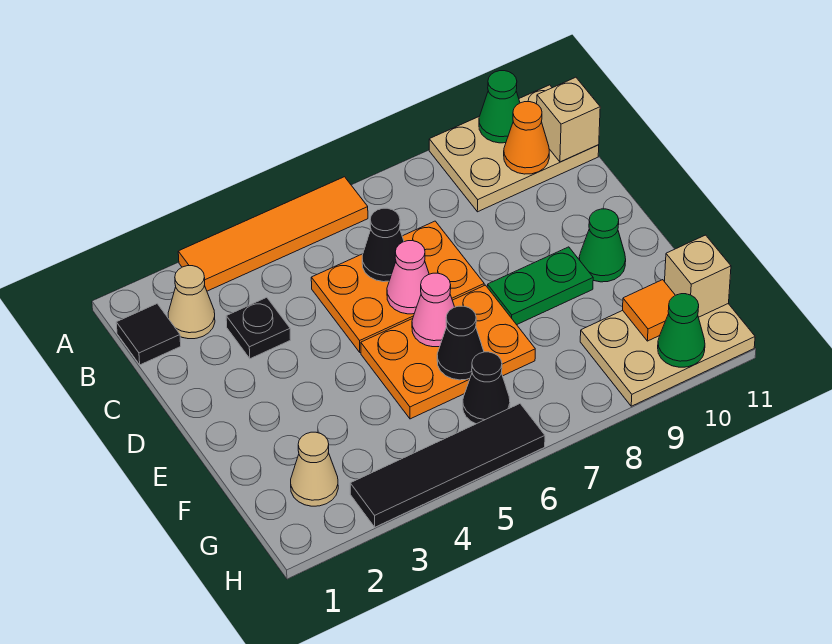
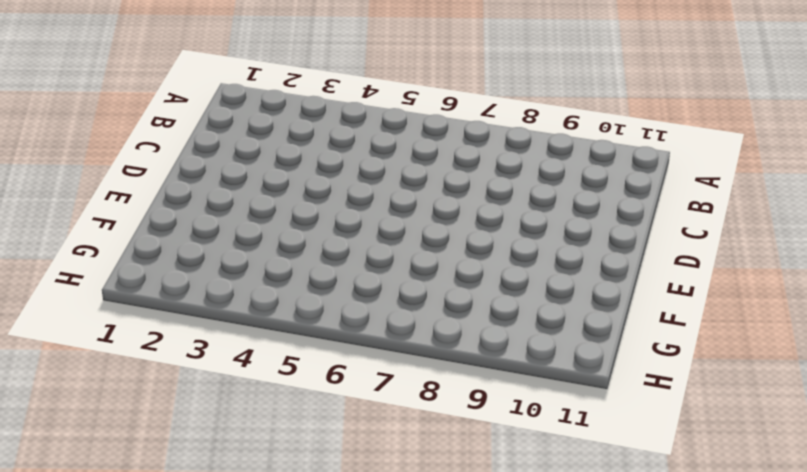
none -> orange 1x4 tile [178,177,368,291]
none -> tan 2x3 plate [429,85,599,212]
none -> black 1x1 tile [116,304,181,365]

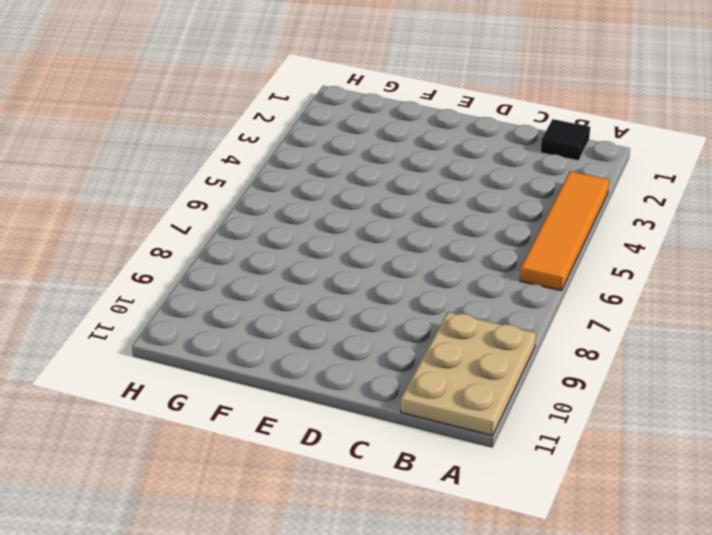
none -> tan 1x1 cone [168,266,215,339]
none -> black 1x1 plate [226,297,290,359]
none -> orange 2x3 plate [311,221,484,352]

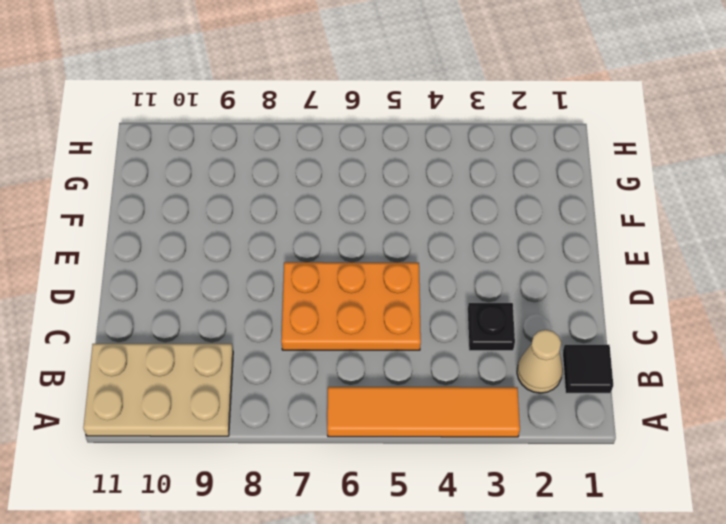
none -> orange 2x3 plate [361,285,535,419]
none -> green 1x2 plate [487,247,593,325]
none -> green 1x1 cone [579,209,626,282]

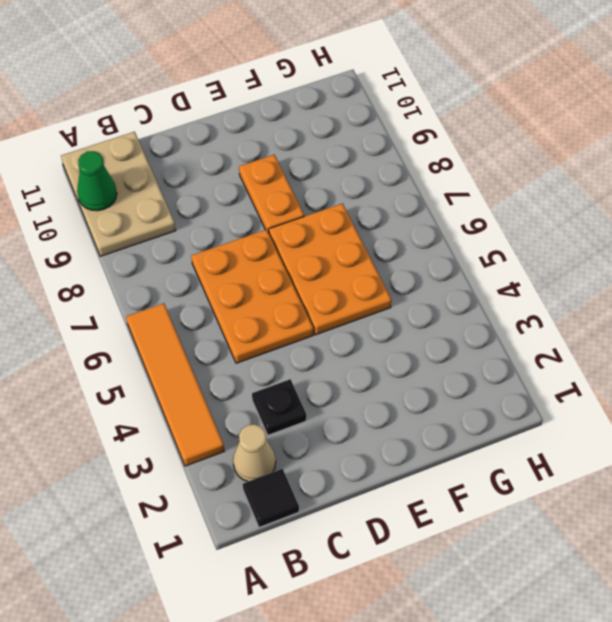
orange 1x2 plate [239,155,304,233] -> green 1x2 plate [487,247,593,325]
none -> green 1x1 cone [579,209,626,282]
none -> tan 1x1 cone [291,432,338,506]
none -> black 1x1 cone [463,352,510,424]

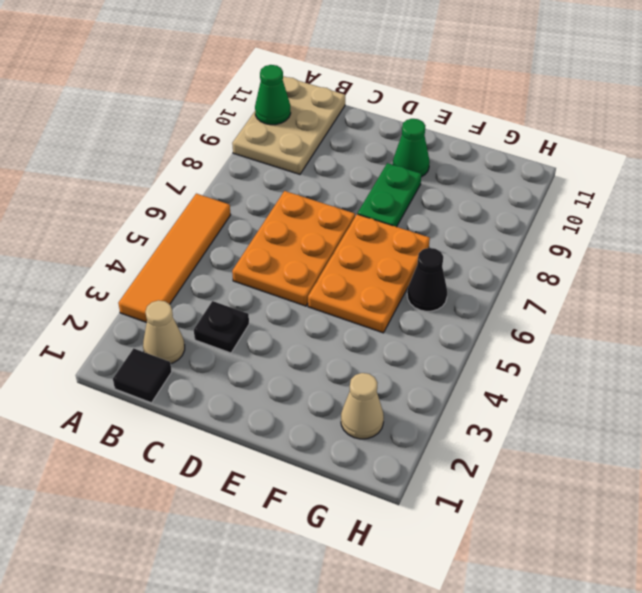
none -> tan 2x3 plate [580,304,755,406]
none -> black 1x4 tile [350,404,545,527]
none -> orange 1x1 cone [504,102,549,174]

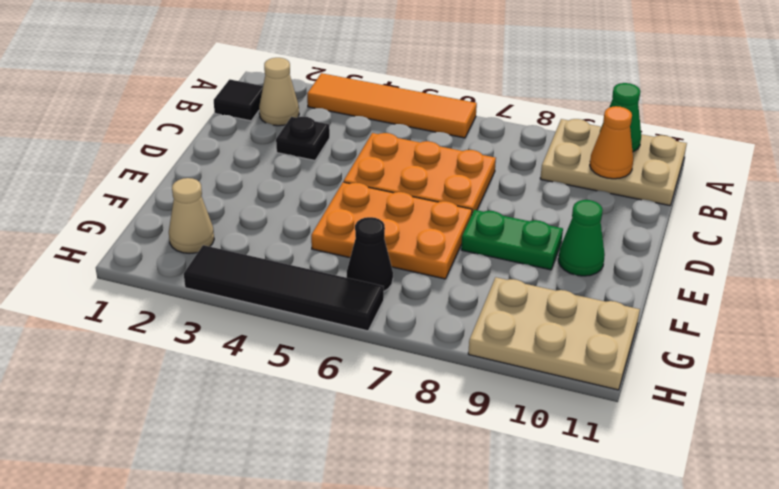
none -> tan 1x1 brick [537,77,600,162]
none -> black 1x1 cone [362,208,404,282]
none -> pink 1x1 cone [387,241,429,314]

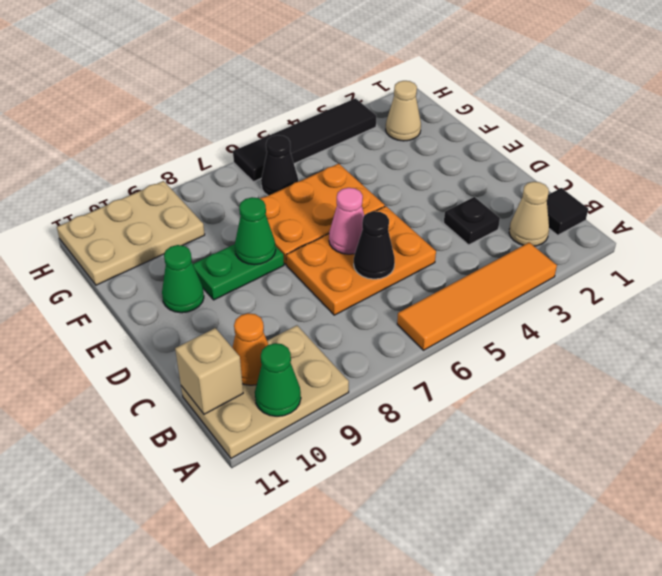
green 1x1 cone [235,197,276,265] -> green 1x1 cone moved to [658,294,705,367]
none -> pink 1x1 cone [412,273,454,347]
none -> black 1x1 cone [437,306,484,380]
none -> orange 1x1 tile [623,280,675,341]

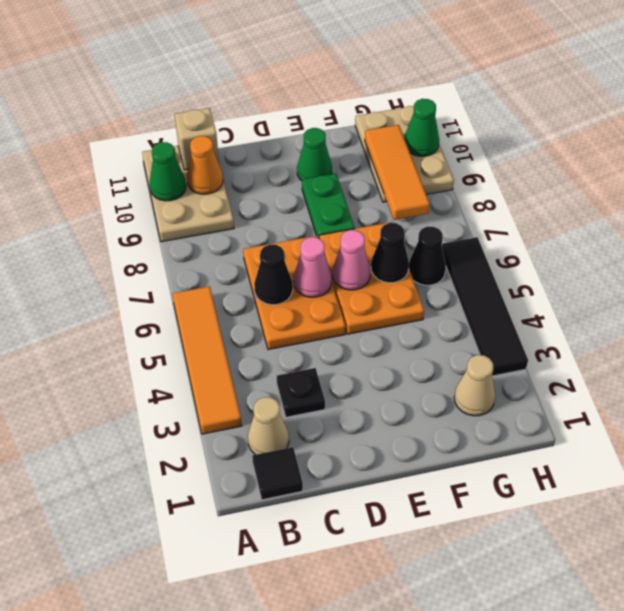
orange 1x3 tile [365,125,430,220] -> orange 1x1 tile [623,280,675,341]
none -> tan 1x1 brick [664,235,731,317]

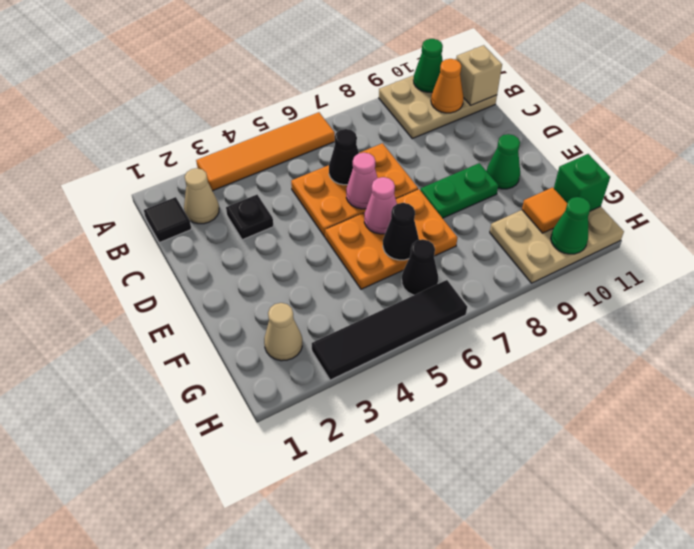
green 1x1 brick [554,154,610,211] -> tan 1x1 brick [664,235,731,317]

